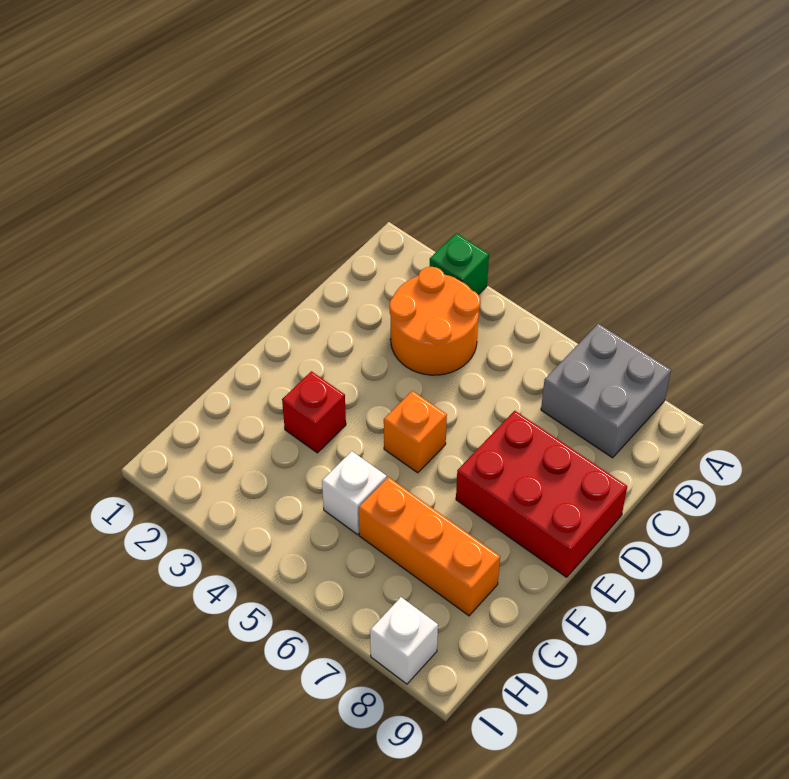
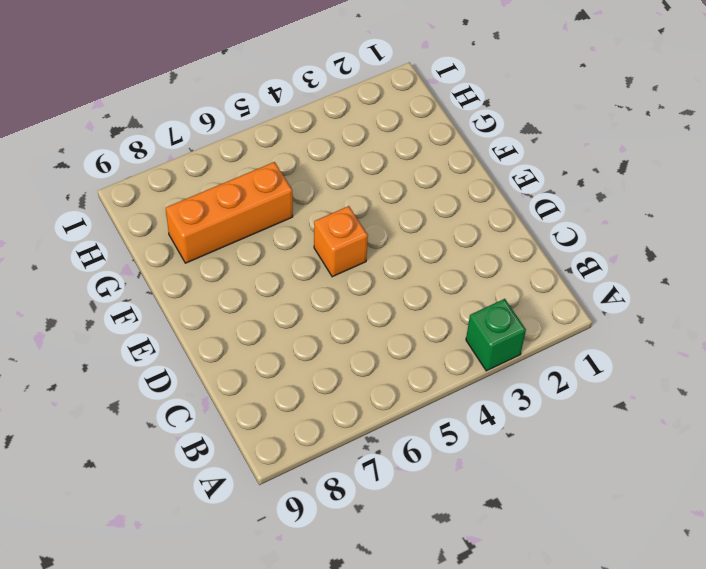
none -> grey 2x2 brick [541,324,671,458]
none -> orange 2x2 round brick [390,267,480,375]

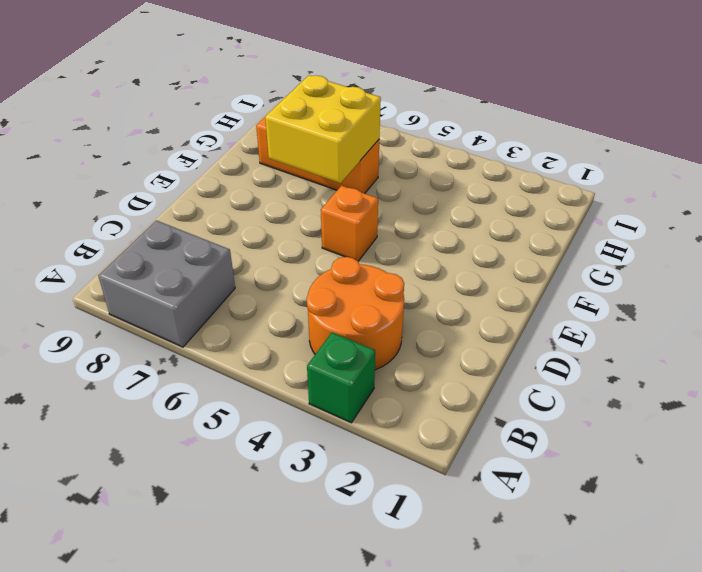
yellow 2x2 brick [265,75,381,183] -> none
none -> red 2x3 brick [456,411,627,577]
none -> red 1x1 brick [282,371,346,453]

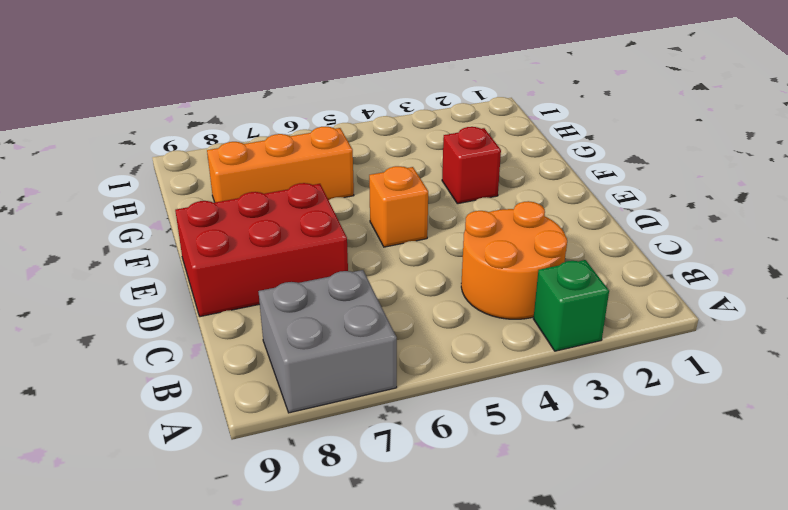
none -> white 1x1 brick [322,451,387,535]
none -> white 1x1 brick [370,597,438,684]

